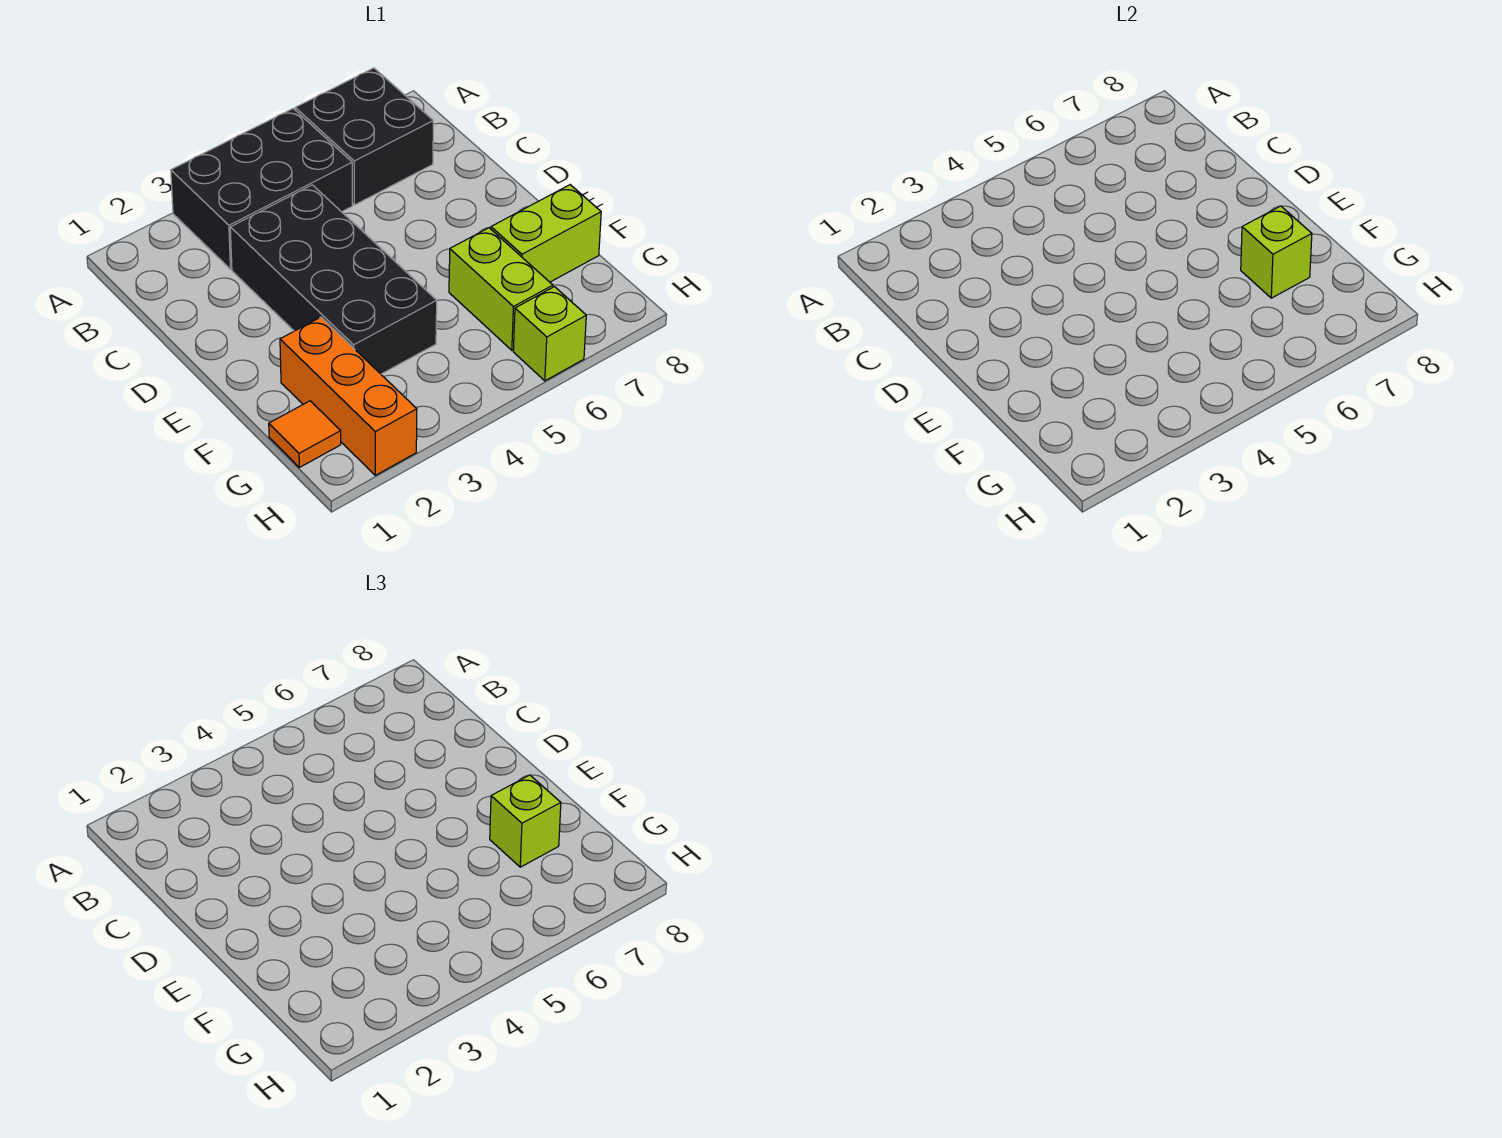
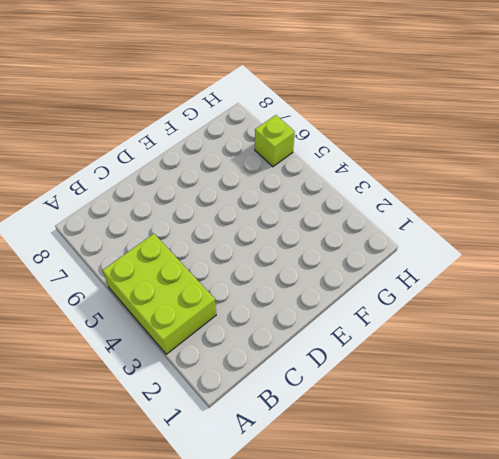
lime 2x3 brick [102,234,216,354] -> black 2x3 brick [171,109,352,269]
none -> black 2x2 brick [295,68,433,205]
none -> black 2x4 brick [230,185,437,374]

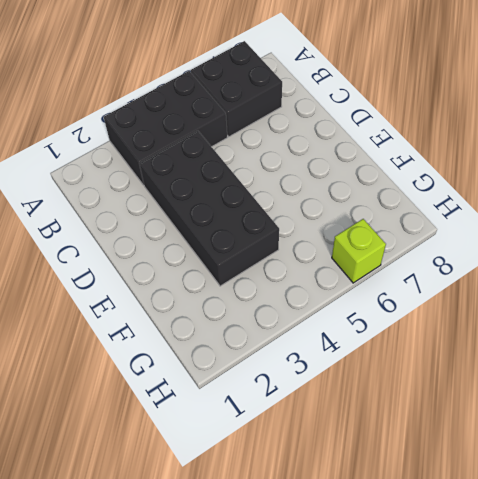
none -> orange 1x3 brick [280,317,417,475]
none -> lime 1x2 brick [449,228,553,350]

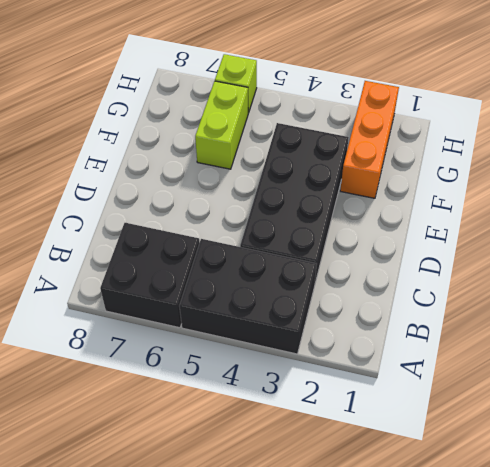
none -> lime 1x2 brick [491,185,601,282]
none -> orange 1x1 tile [269,401,341,467]

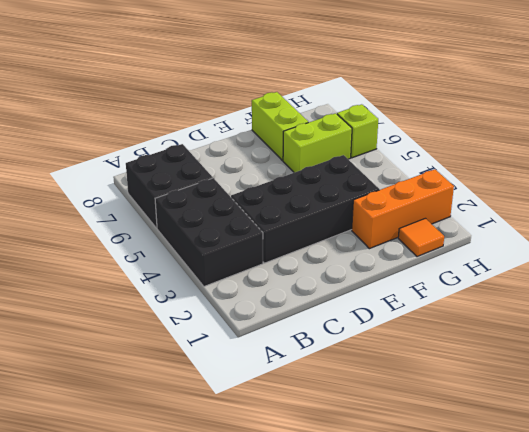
none -> lime 1x1 brick [1241,206,1312,298]
none -> lime 1x1 brick [490,775,561,867]

